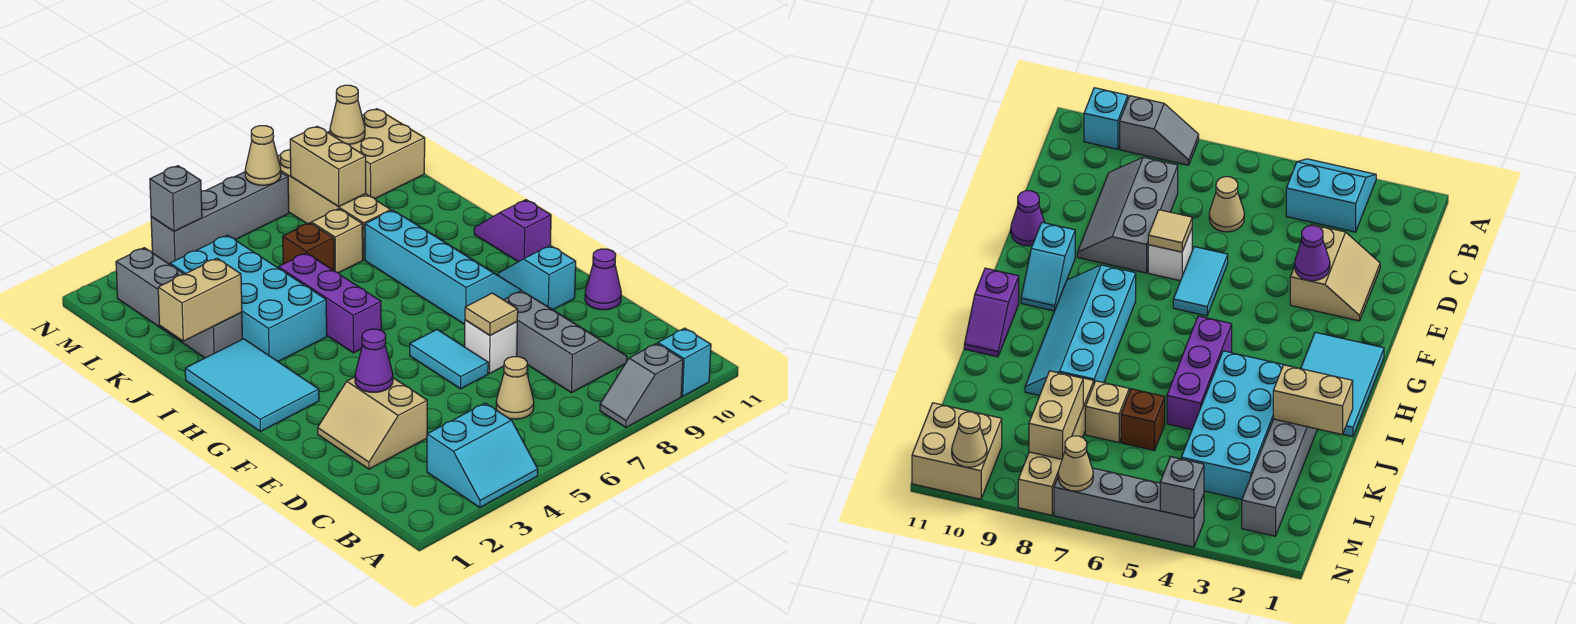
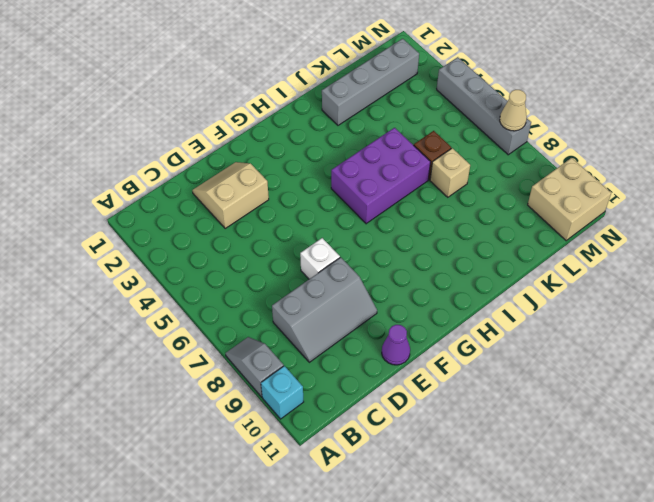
purple 2x3 brick [331,128,430,224] -> purple 1x3 brick [278,253,381,353]
none -> cyan 2x2 slope [427,403,538,507]
none -> tan 1x1 cone [496,357,534,419]
none -> cyan 1x2 tile [410,330,488,389]

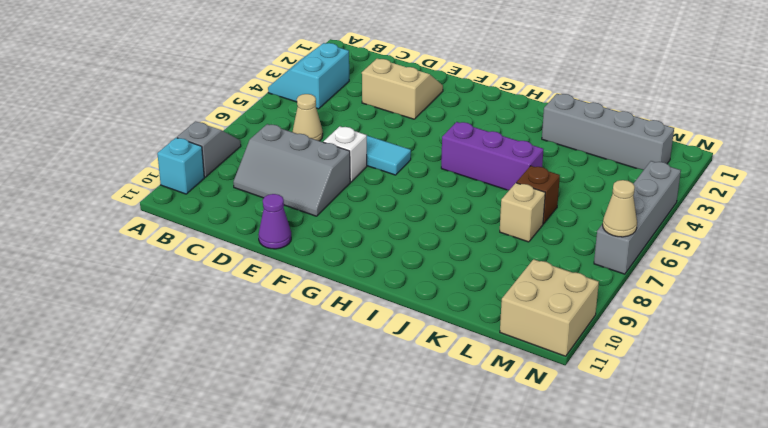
none -> cyan 1x2 slope [498,246,576,310]
none -> cyan 2x3 tile [185,339,319,432]
none -> cyan 2x4 slope [365,210,521,324]

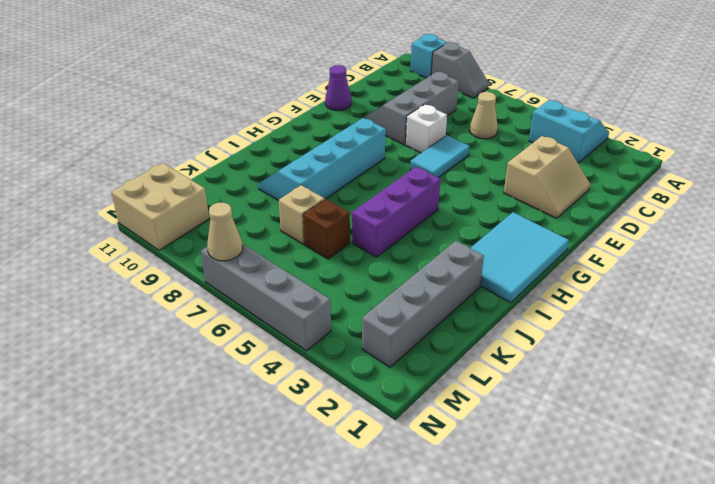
none -> cyan 1x2 slope [498,246,576,310]
none -> purple 1x2 slope [474,200,551,262]
none -> cyan 2x4 brick [170,235,327,362]

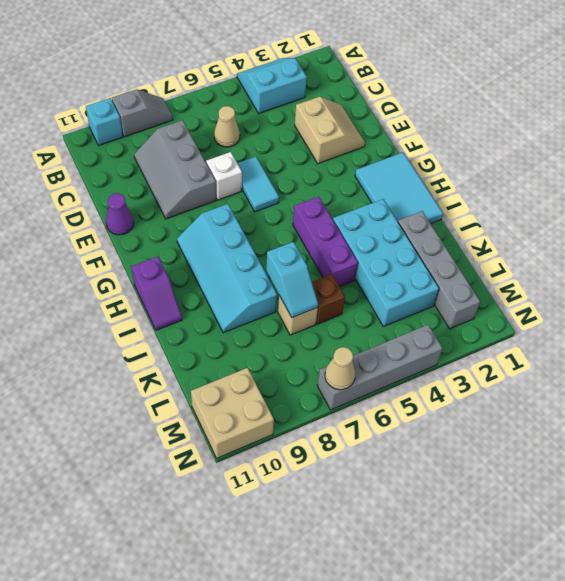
cyan 1x2 slope [266,242,318,317] -> cyan 1x2 slope moved to [498,246,576,310]
none -> tan 1x4 brick [278,150,391,260]
none -> purple 1x1 cone [355,329,393,392]
none -> tan 1x1 tile [465,293,518,336]

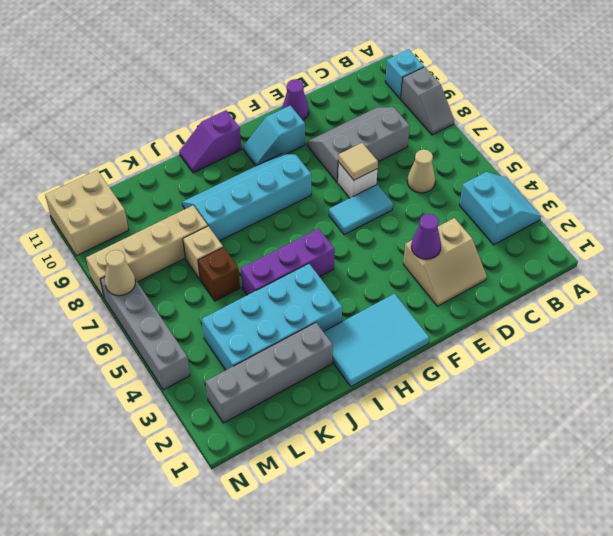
none -> tan 1x2 brick [158,258,242,341]
none -> tan 1x2 brick [290,126,366,207]
none -> grey 1x1 brick [150,166,202,231]

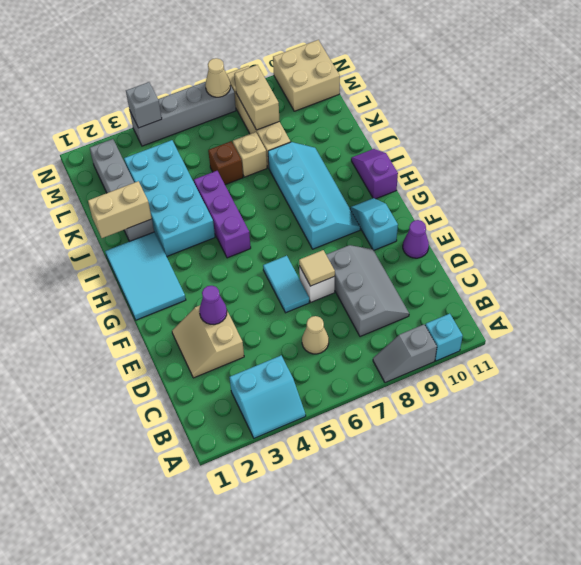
none -> tan 1x1 cone [330,85,365,144]

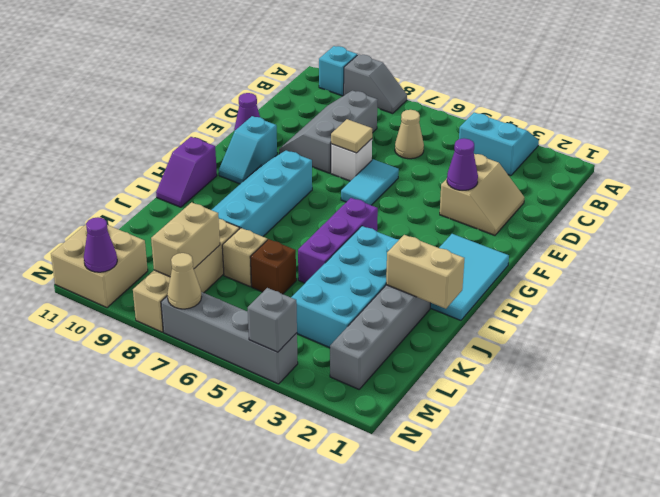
purple 1x1 cone [84,217,117,272] -> tan 1x1 cone [330,85,365,144]

